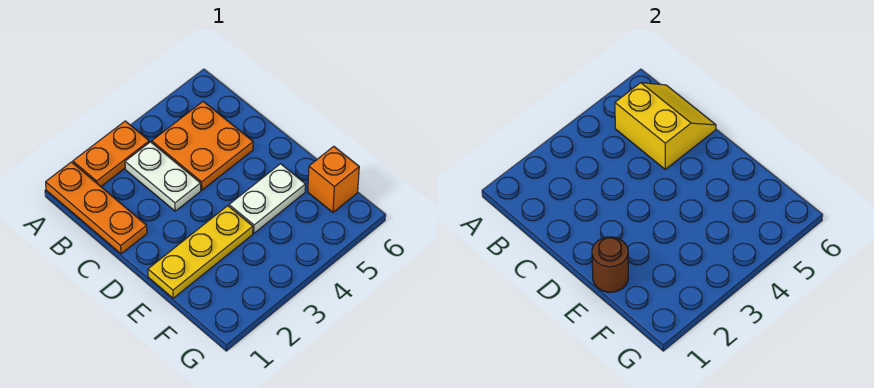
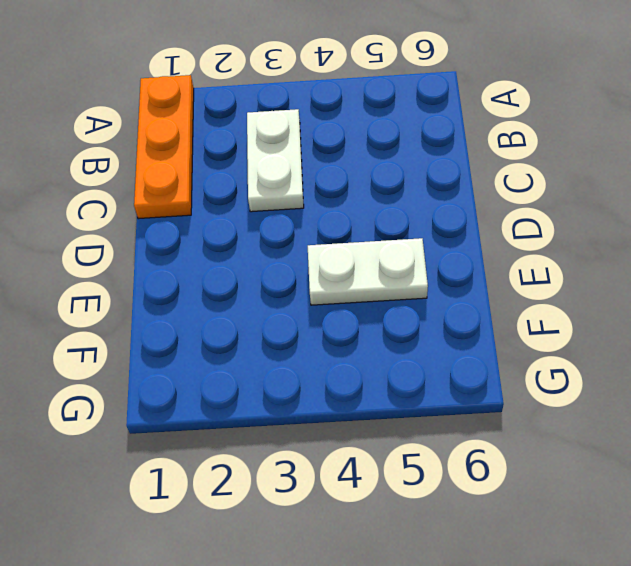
none -> orange 1x2 plate [73,121,149,186]
none -> orange 2x2 plate [152,101,253,190]

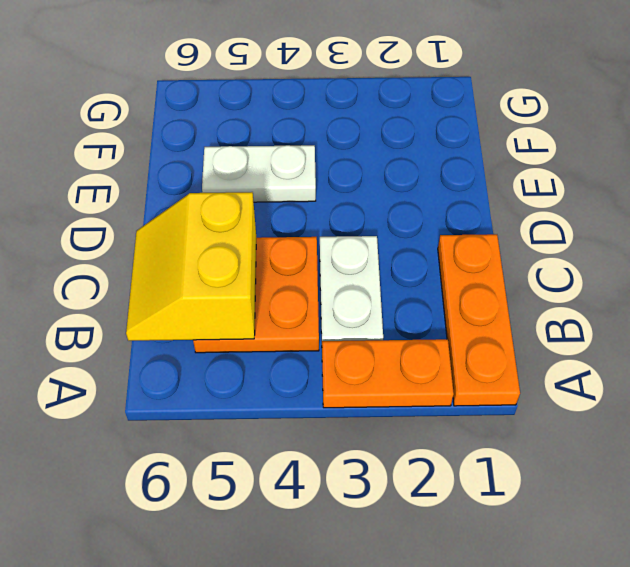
none -> yellow 1x3 plate [148,206,253,298]
none -> orange 1x1 brick [308,146,359,212]

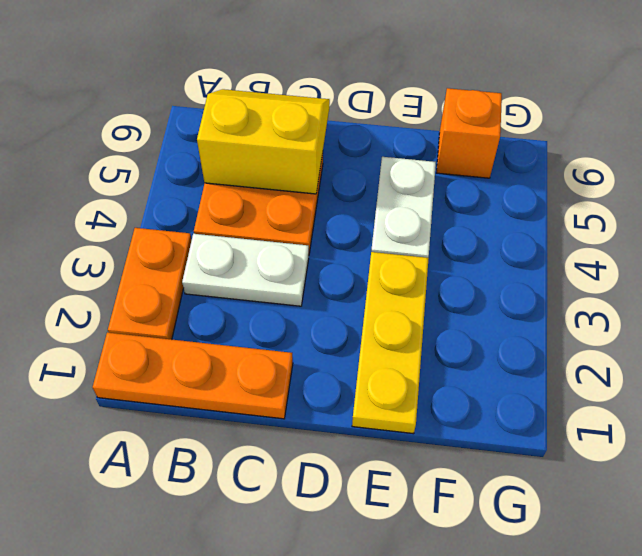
none -> brown 1x1 round brick [592,237,628,292]

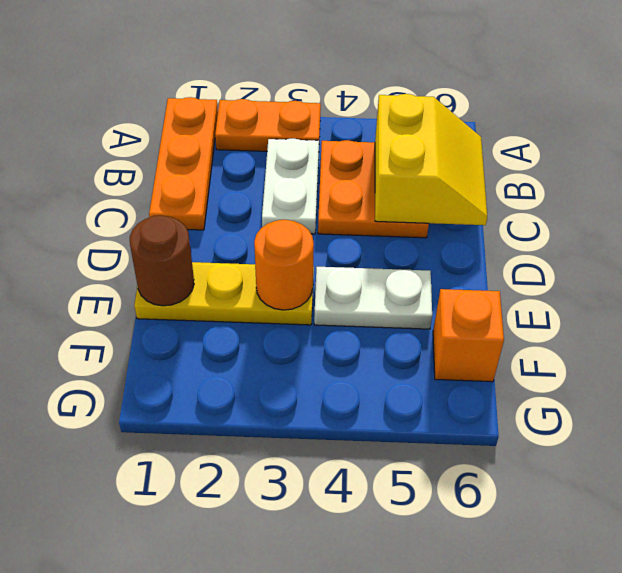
orange 1x1 round brick [254,220,314,310] -> none

